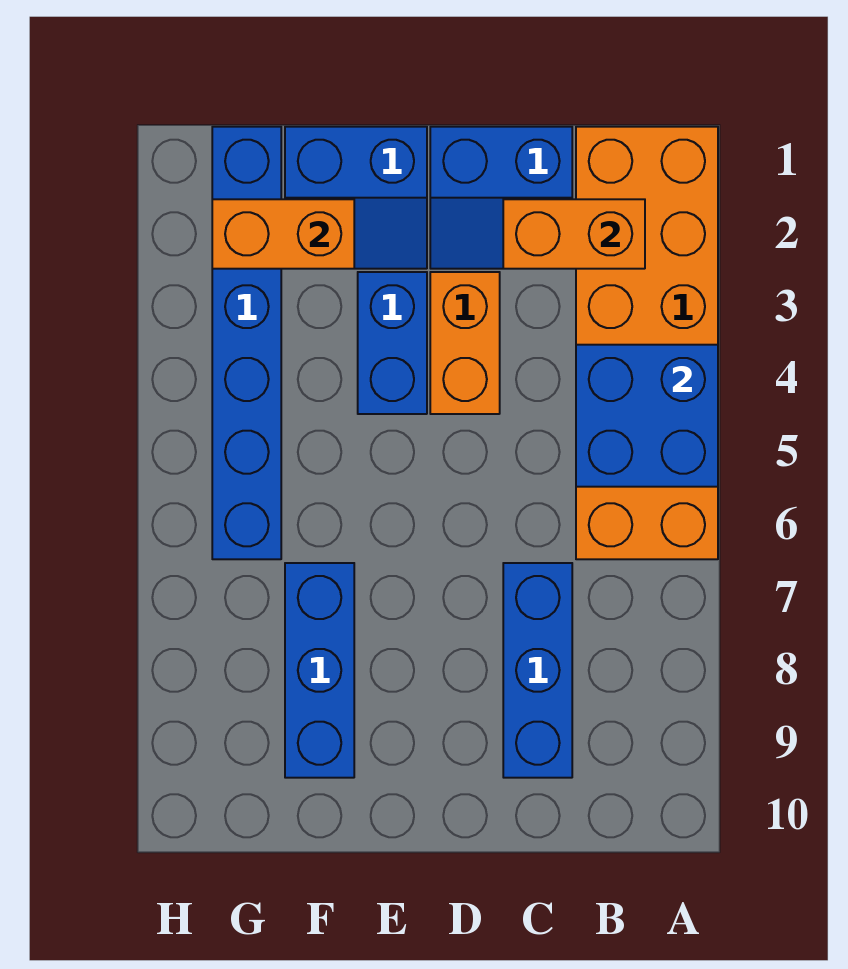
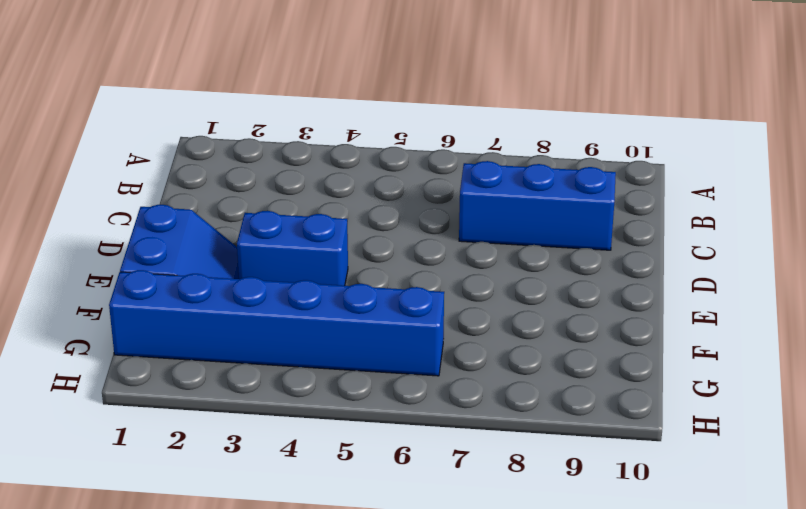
none -> orange 2x6 brick [576,127,718,559]
none -> blue 2x2 slope [430,127,572,269]

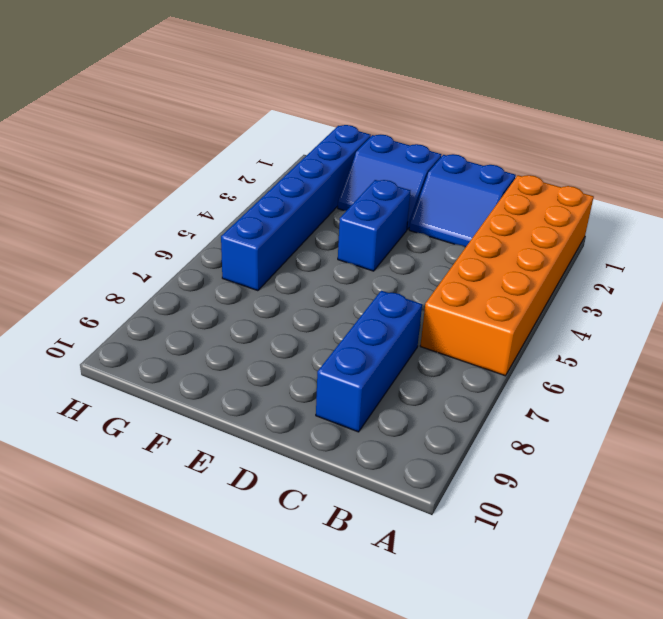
none -> orange 1x2 brick [430,272,500,414]
none -> blue 1x3 brick [285,563,354,778]

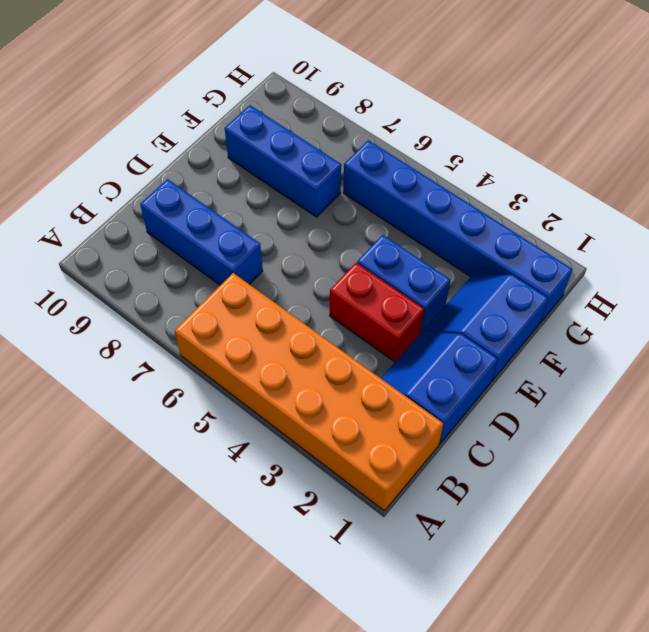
red 1x2 brick [330,263,424,362] -> orange 1x2 brick [430,272,500,414]
none -> blue 2x2 brick [576,345,718,487]
none -> orange 1x2 brick [503,199,645,269]

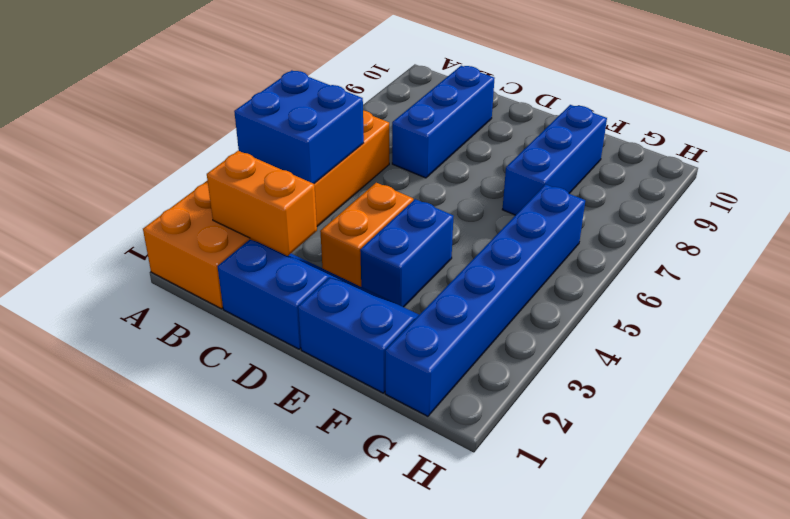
none -> orange 1x2 brick [212,199,354,269]

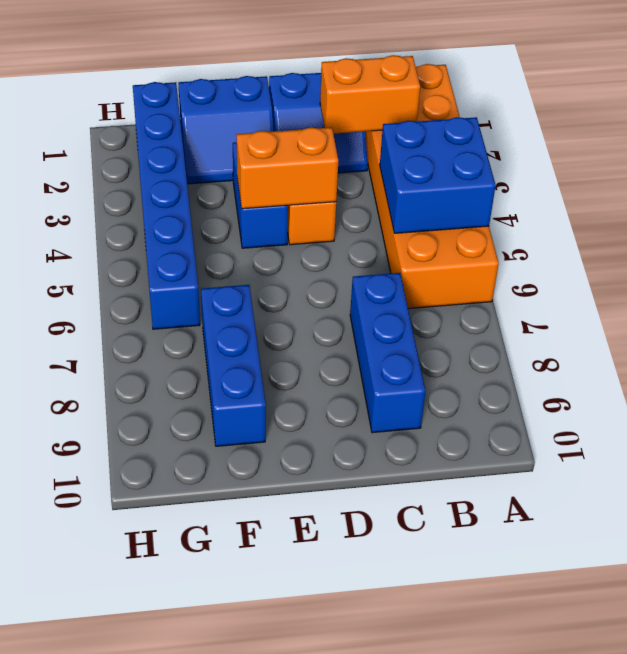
orange 1x2 brick [236,127,338,209] -> orange 1x2 brick moved to [212,199,354,269]

